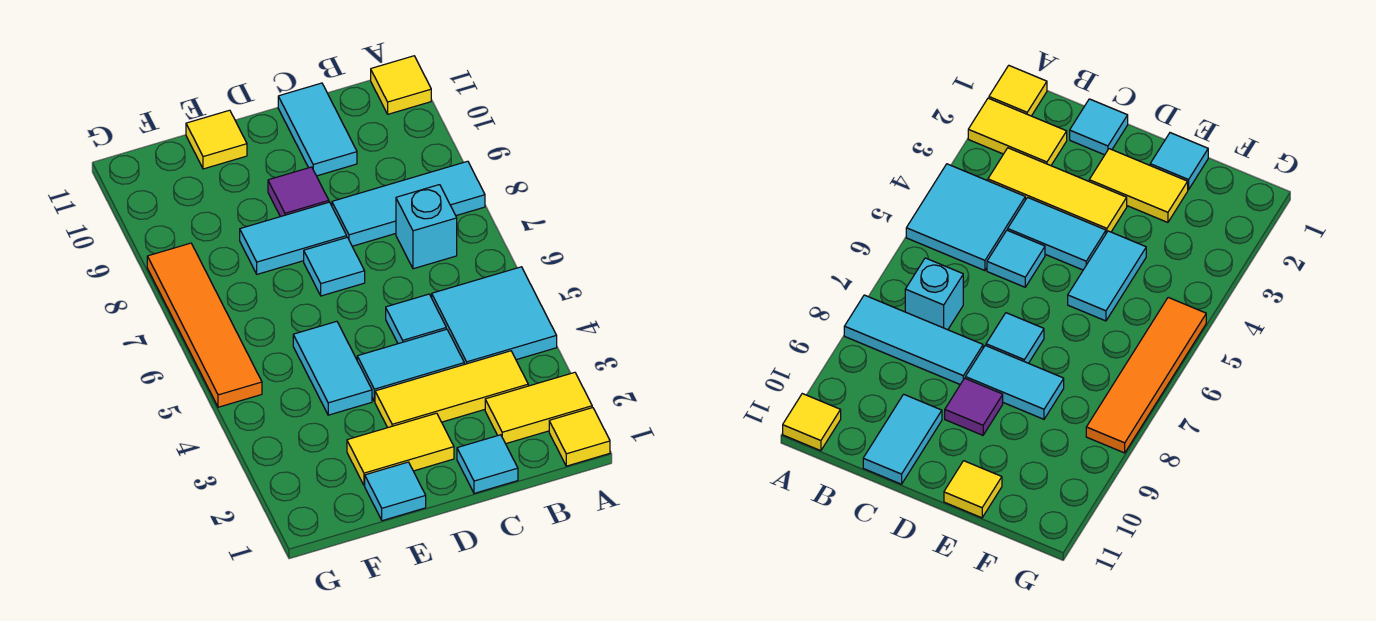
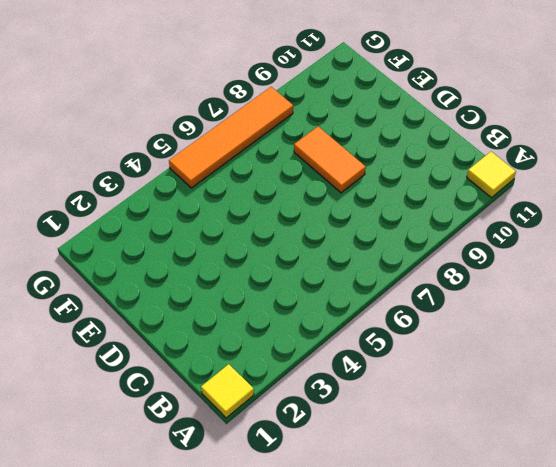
orange 1x2 tile [294,127,366,193] -> cyan 1x2 tile [240,202,347,274]
none -> yellow 1x2 tile [485,372,592,444]
none -> cyan 2x2 tile [432,267,557,364]
none -> cyan 1x3 tile [332,161,485,246]

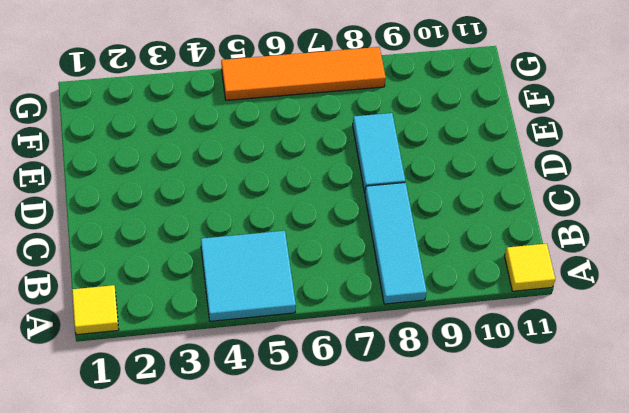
none -> yellow 1x2 tile [485,372,592,444]
none -> yellow 1x3 tile [375,351,528,428]
none -> cyan 1x1 brick [396,185,457,269]

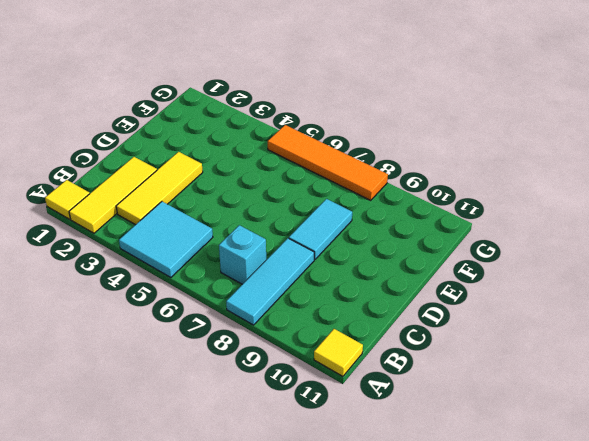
yellow 1x3 tile [69,157,157,233] -> yellow 1x2 tile [485,372,592,444]
none -> cyan 1x1 tile [457,435,518,493]
none -> cyan 1x2 tile [357,329,464,402]
none -> cyan 1x1 tile [386,294,446,344]

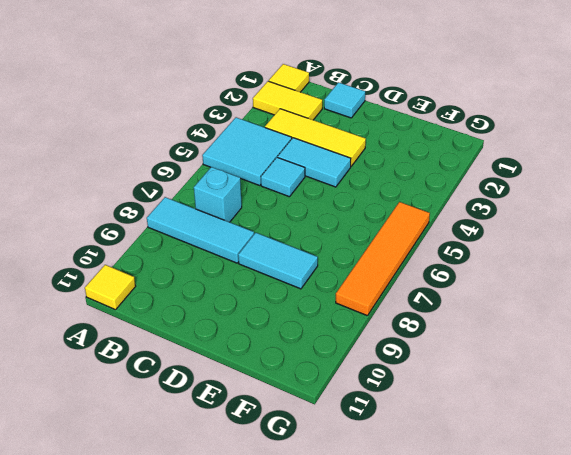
none -> cyan 1x2 tile [278,83,357,176]
none -> yellow 1x2 tile [347,413,454,485]
none -> cyan 1x1 tile [304,237,365,296]

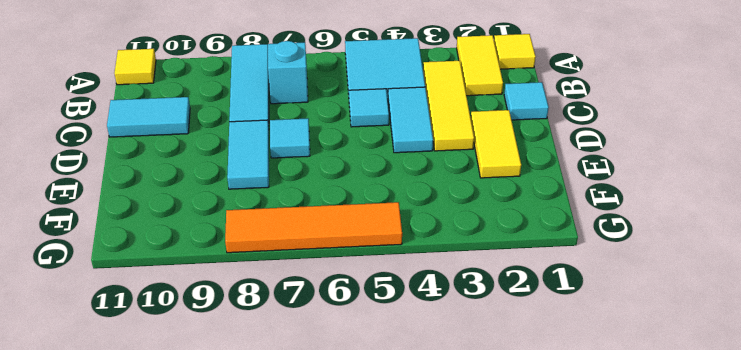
none -> purple 1x1 tile [268,167,329,217]
none -> cyan 1x1 tile [365,462,426,521]
none -> cyan 1x2 tile [293,321,372,415]

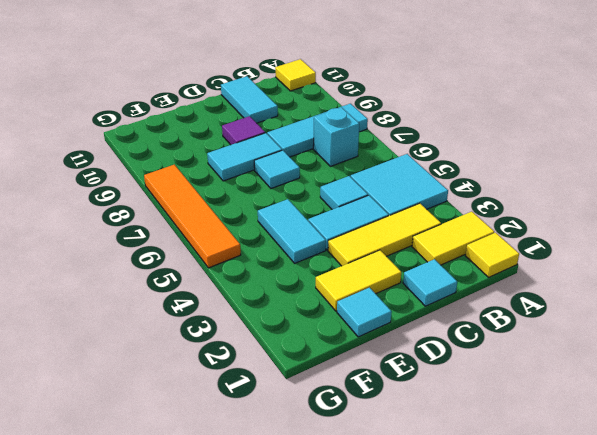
none -> yellow 1x1 tile [186,110,247,169]

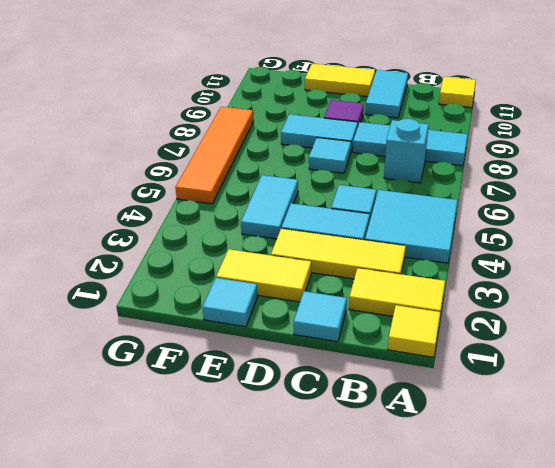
yellow 1x2 tile [305,64,375,97] -> yellow 1x1 tile [186,110,247,169]

